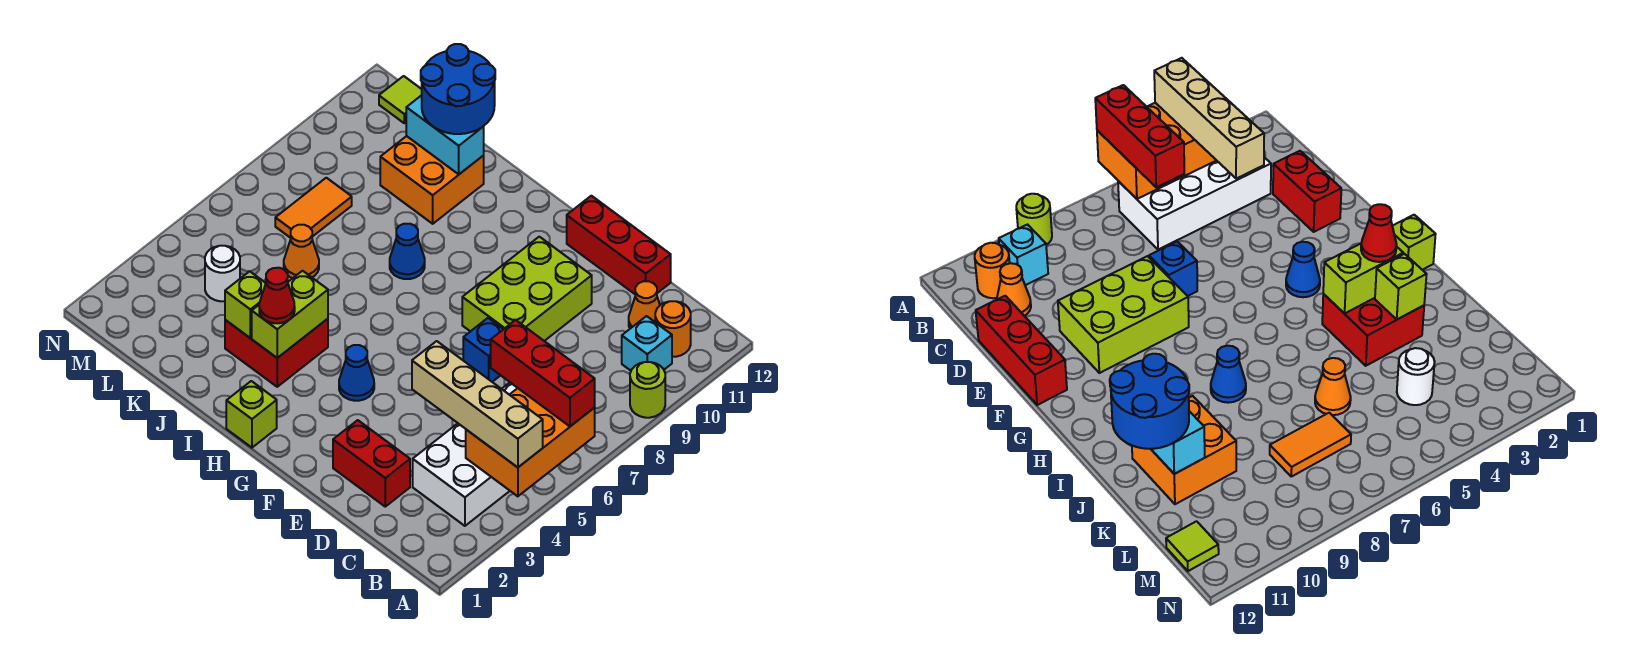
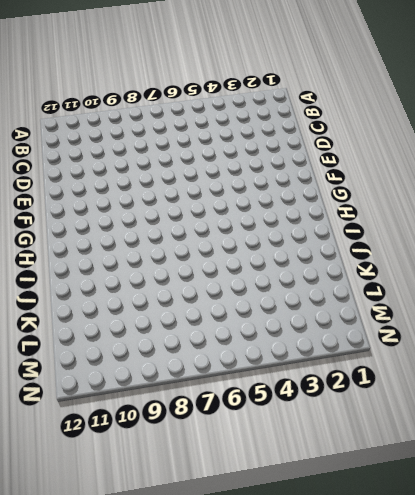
none -> lime 1x1 round brick [630,362,665,418]
none -> white 2x4 brick [413,383,517,526]
none -> cyan 1x1 brick [622,316,672,371]

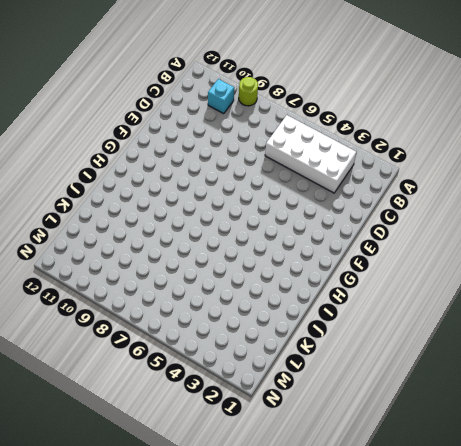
none -> orange 1x1 round brick [655,301,691,357]
none -> orange 1x1 cone [629,281,660,329]
none -> red 1x2 brick [333,420,410,507]

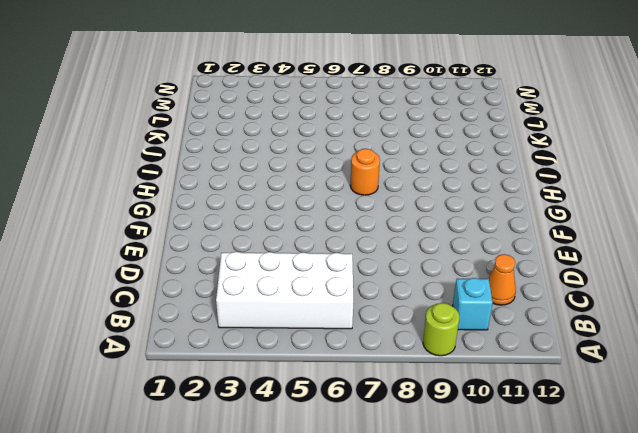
orange 1x1 round brick [350,149,380,195] -> orange 1x1 round brick moved to [655,301,691,357]
none -> red 1x2 brick [333,420,410,507]
none -> red 1x3 brick [567,196,671,294]
none -> blue 1x1 brick [463,318,503,382]

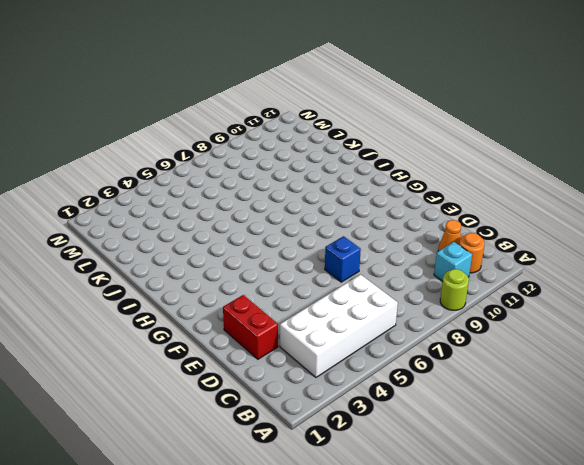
none -> red 1x3 brick [567,196,671,294]
none -> lime 2x3 brick [462,237,592,341]
none -> blue 1x1 cone [339,345,374,401]

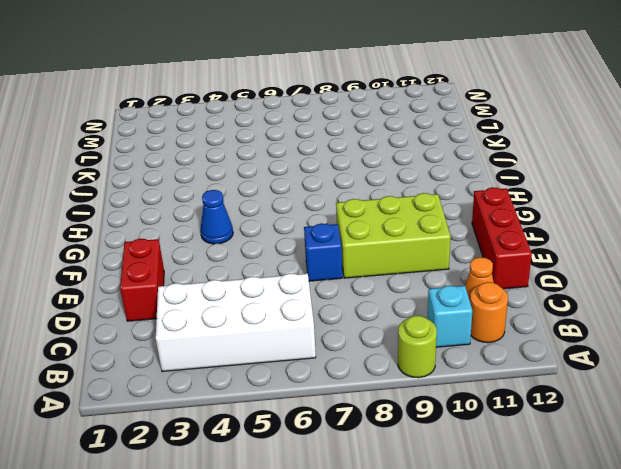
none -> lime 1x1 brick [226,381,277,448]
none -> red 2x2 brick [225,319,328,387]
none -> blue 1x1 cone [390,224,425,279]

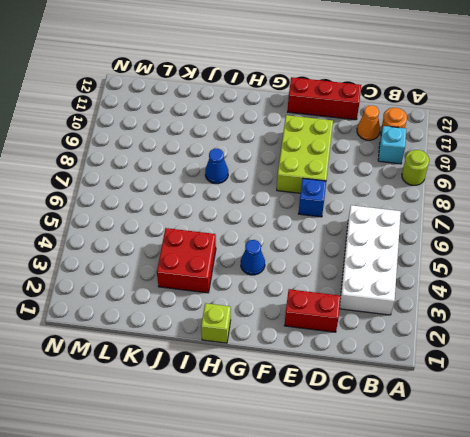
none -> orange 2x2 brick [380,136,484,224]
none -> orange 1x1 cone [284,225,319,278]
none -> white 1x1 round brick [205,246,240,301]

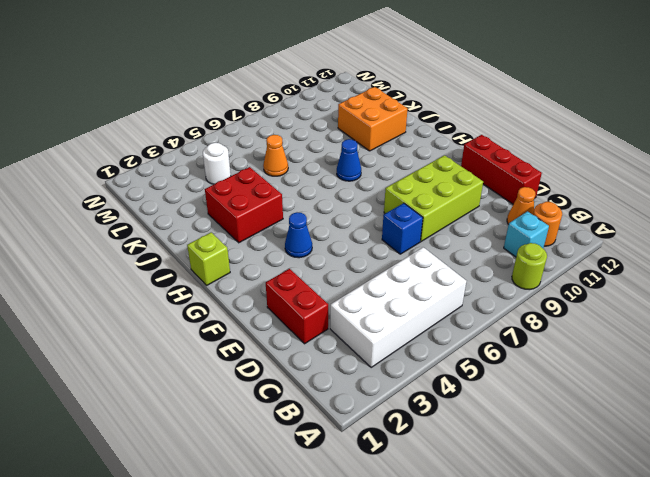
none -> orange 1x2 tile [275,178,352,238]
none -> lime 1x1 tile [379,76,422,123]
none -> orange 2x3 brick [466,388,595,496]

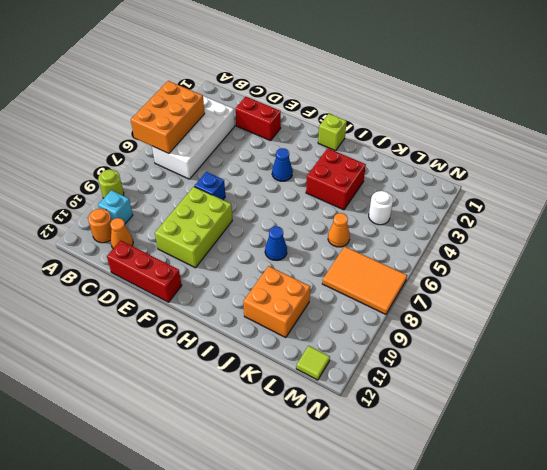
orange 2x3 tile [322,246,407,314] -> orange 1x2 tile [275,178,352,238]
none -> lime 1x2 brick [252,271,328,358]
none -> lime 1x1 brick [225,271,266,338]
none -> cyan 1x2 brick [406,95,484,174]

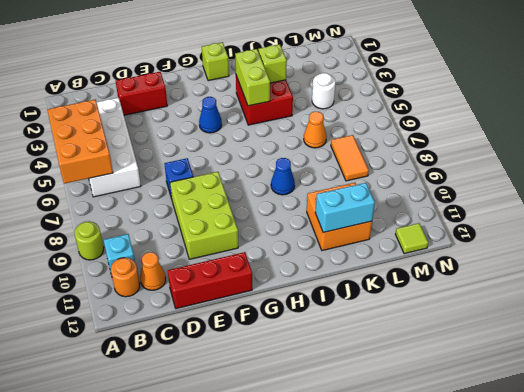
none -> tan 1x4 brick [412,341,543,467]
none -> red 1x3 brick [491,320,595,426]
none -> red 1x1 cone [259,268,295,323]

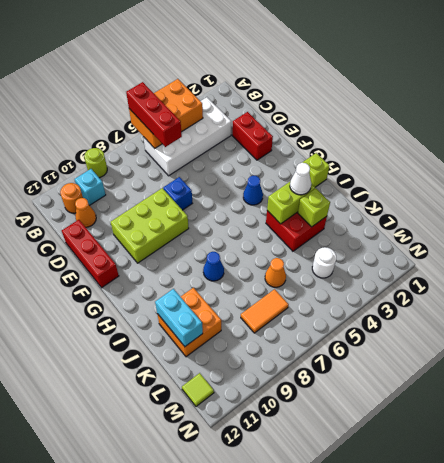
white 1x1 cone [290,163,311,195] -> red 1x1 cone [259,268,295,323]
none -> tan 1x4 brick [412,341,543,467]
none -> blue 2x2 round brick [421,44,495,134]

